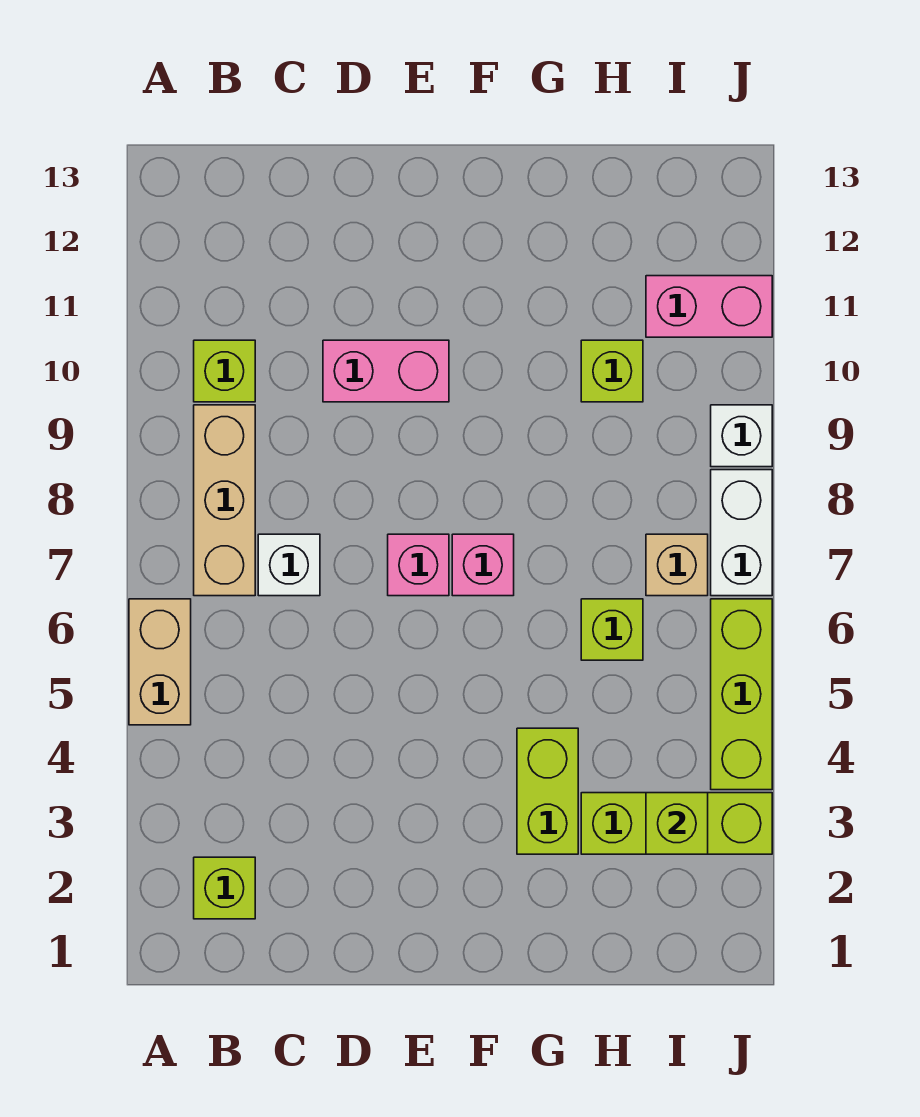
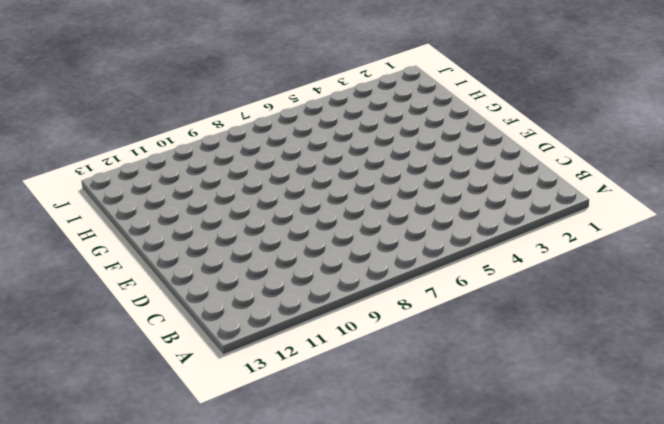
none -> tan 1x2 brick [129,599,191,725]
none -> lime 1x1 brick [194,857,255,919]
none -> tan 1x3 brick [194,405,255,596]

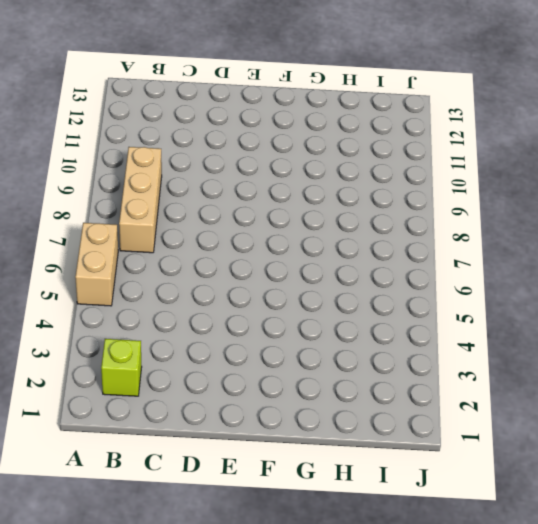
none -> lime 1x1 brick [194,340,255,402]
none -> white 1x1 brick [258,534,320,596]
none -> pink 1x2 brick [323,340,449,402]

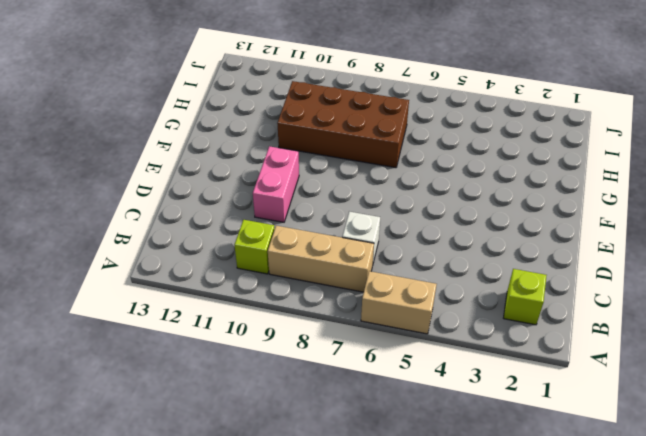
brown 2x4 brick [277,81,409,168] -> lime 1x1 brick [581,340,643,402]
none -> pink 1x1 brick [388,534,449,596]
none -> pink 1x1 brick [452,534,514,596]
none -> lime 1x2 brick [517,728,578,854]

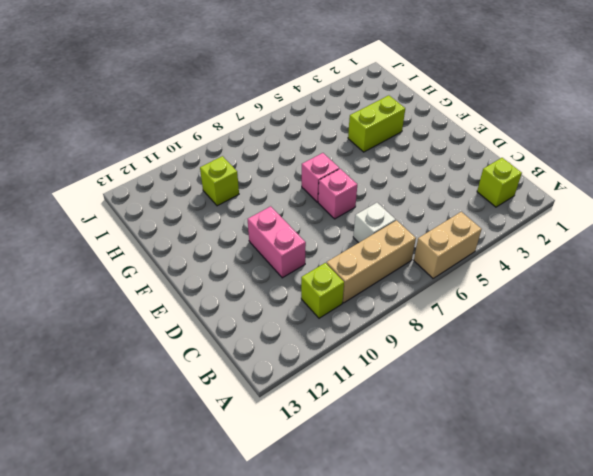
none -> lime 1x3 brick [581,793,772,854]
none -> lime 1x1 brick [581,599,643,660]
none -> tan 1x1 brick [646,534,708,596]

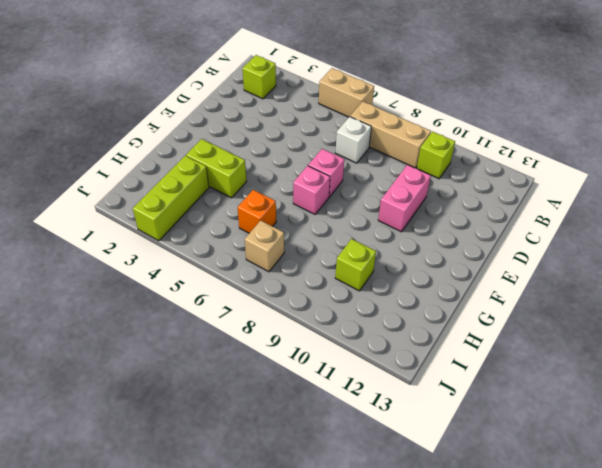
orange 1x1 brick [237,190,276,233] -> lime 1x1 brick [581,599,643,660]
none -> pink 1x2 brick [646,276,772,337]
none -> lime 1x3 brick [711,599,772,790]
none -> white 1x2 brick [711,470,772,596]

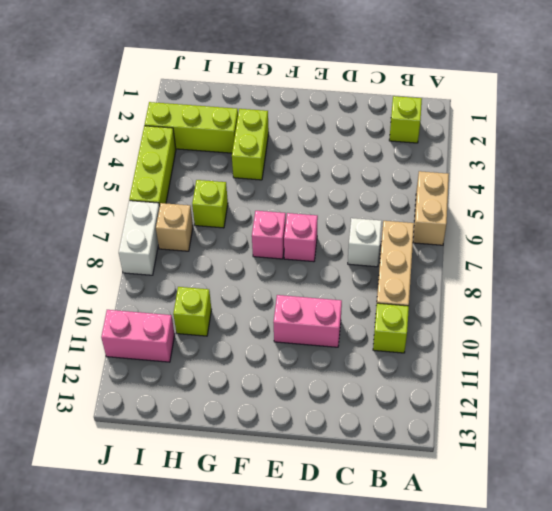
none -> white 1x1 brick [711,405,772,467]
none -> lime 1x1 brick [646,793,708,854]

